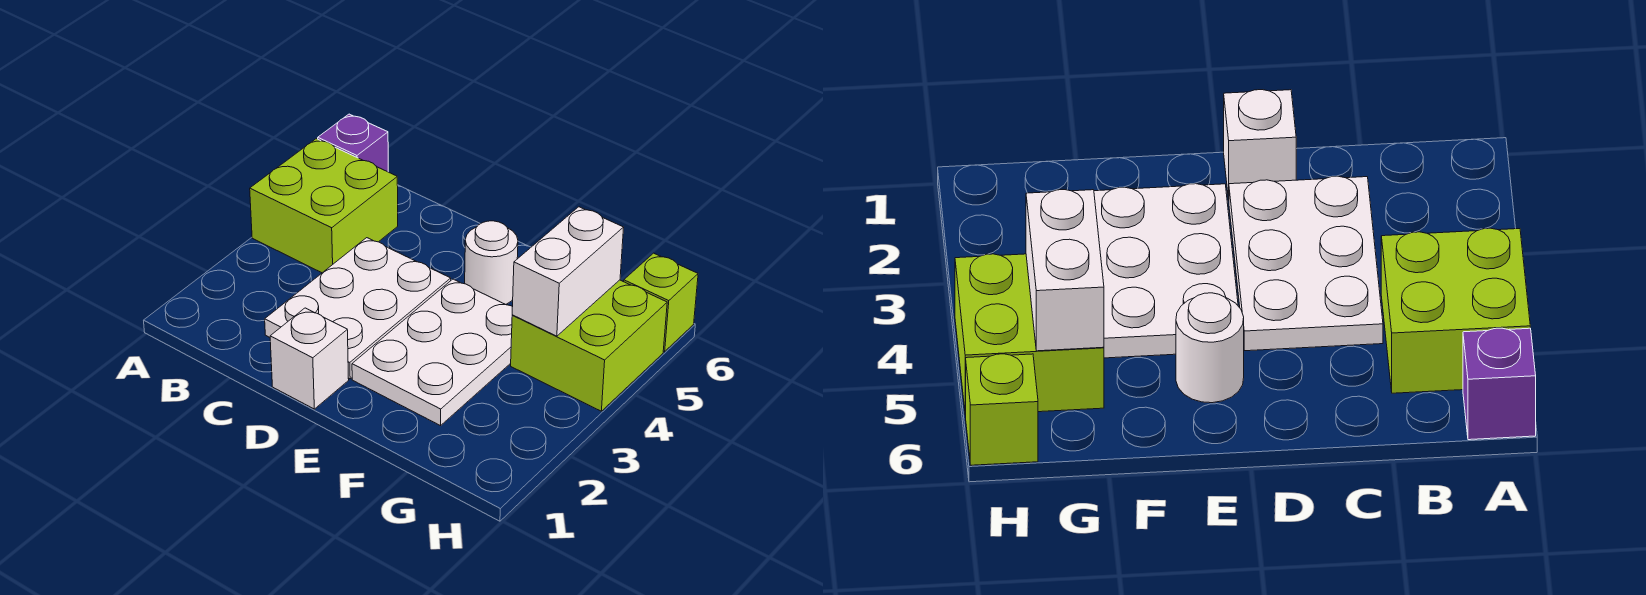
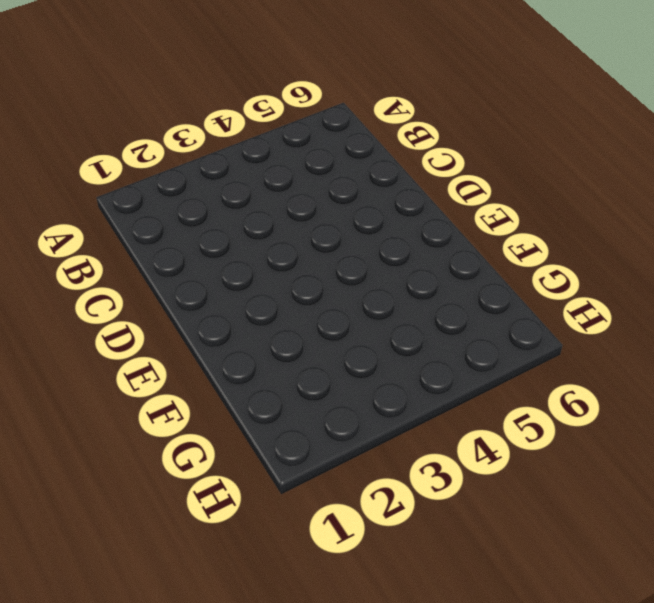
none -> lime 2x2 brick [250,139,398,273]
none -> purple 1x1 brick [318,114,388,172]

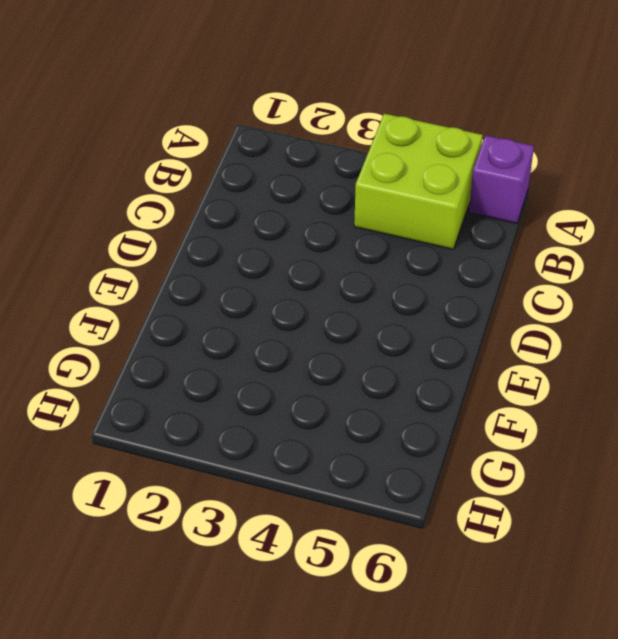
none -> white 2x3 plate [265,238,451,379]
none -> white 1x1 brick [270,308,349,409]

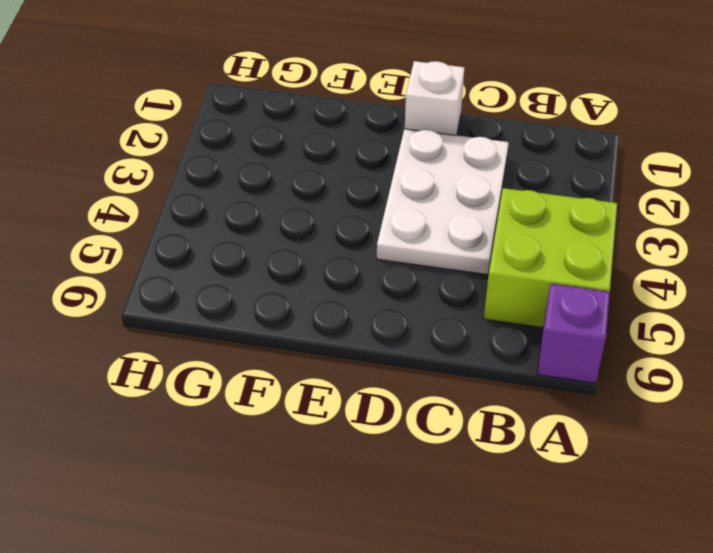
none -> white 2x3 plate [352,279,512,426]
none -> white 1x1 round brick [465,221,518,305]

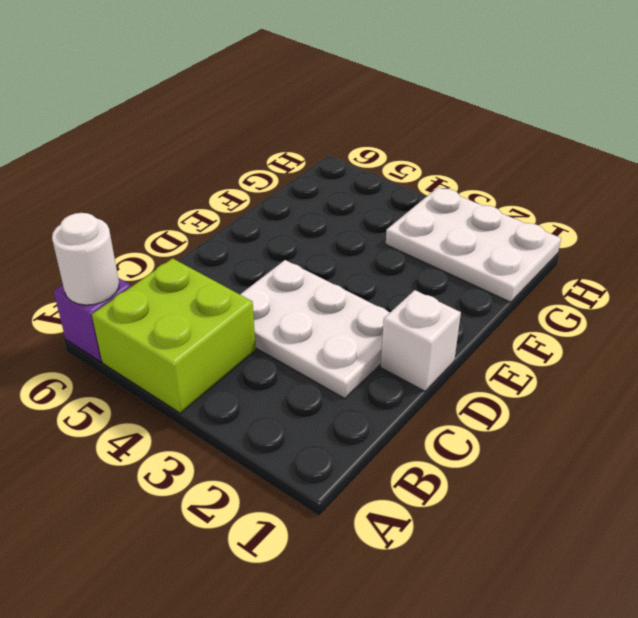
white 1x1 round brick [52,213,119,305] -> white 1x1 round brick moved to [465,221,518,305]
white 2x3 plate [386,187,561,302] -> white 2x3 plate moved to [352,279,512,426]
none -> lime 2x2 brick [511,280,667,411]
none -> lime 1x1 brick [624,253,698,351]

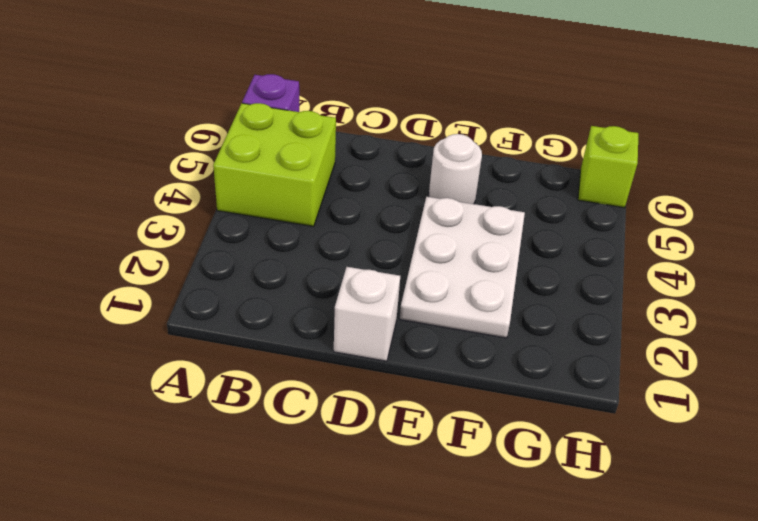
none -> white 2x3 plate [265,238,451,379]
none -> lime 2x2 brick [511,280,667,411]

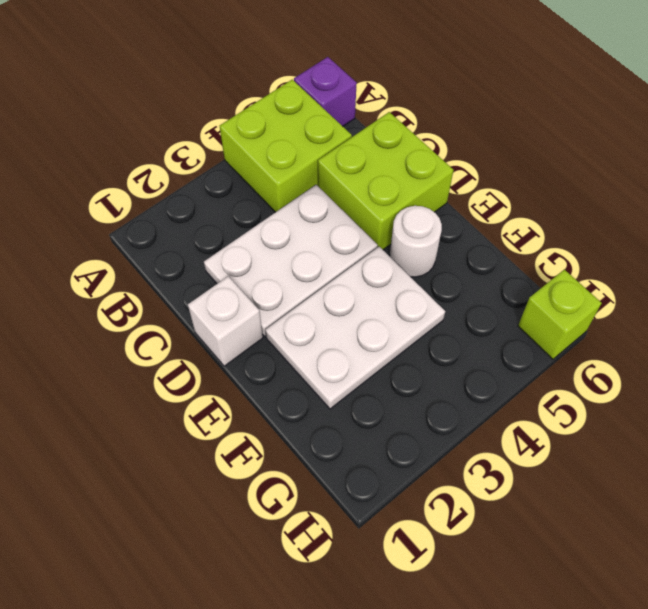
lime 2x2 brick [318,112,453,250] -> lime 2x2 brick moved to [511,280,667,411]
none -> white 1x2 brick [512,207,624,336]

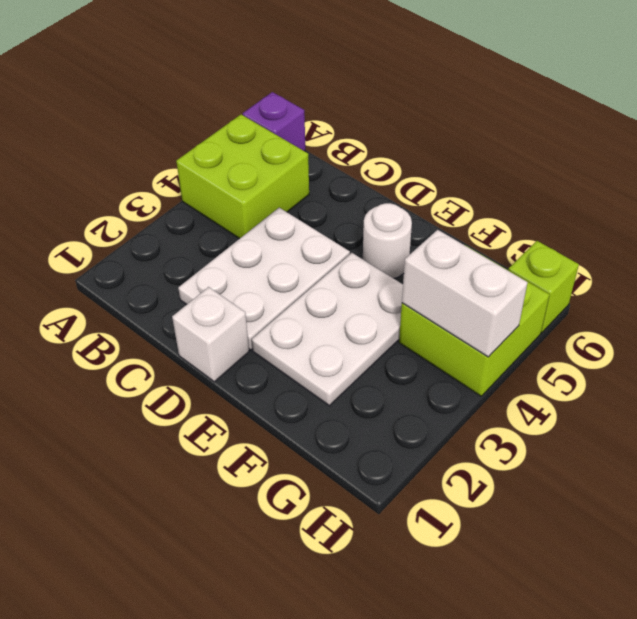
white 1x2 brick [402,230,528,357] -> white 1x2 brick turned to [512,207,624,336]

